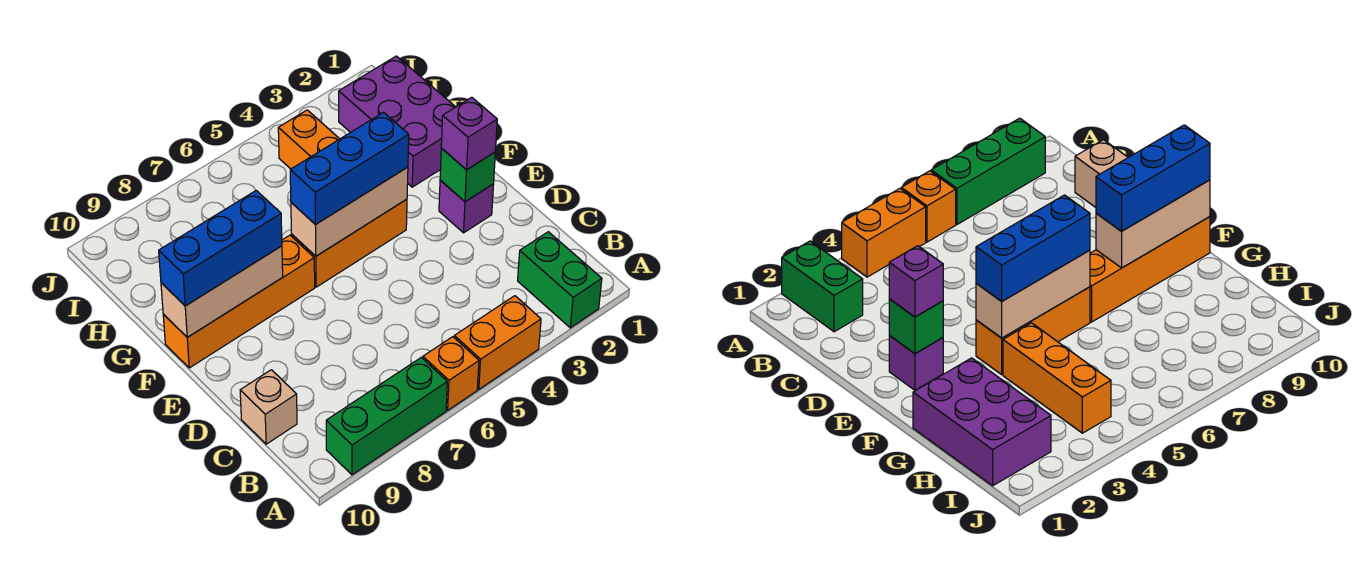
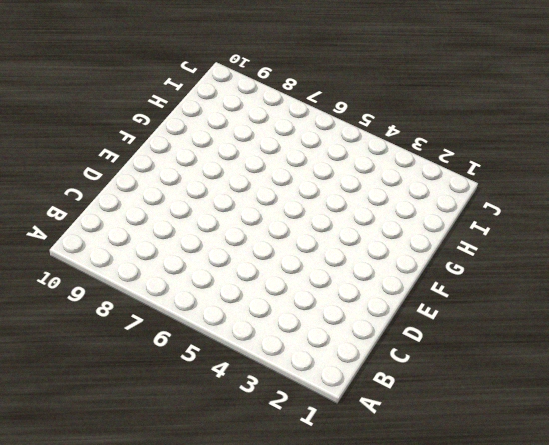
none -> green 1x2 brick [518,232,602,328]
none -> orange 1x2 brick [454,296,541,389]
none -> orange 1x1 brick [423,337,479,410]

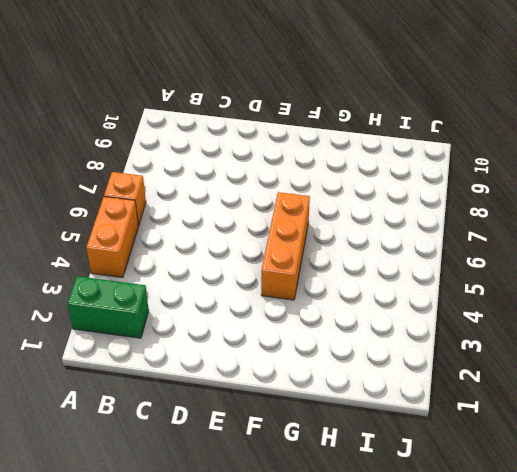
none -> green 1x3 brick [326,357,447,475]
none -> tan 1x1 brick [240,370,297,444]
none -> purple 1x1 brick [439,180,494,233]

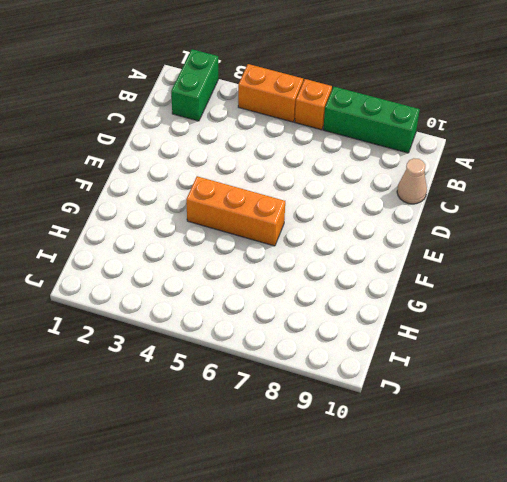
tan 1x1 cone [397,158,427,204] -> tan 1x1 brick [240,370,297,444]
none -> purple 1x1 brick [439,180,494,233]
none -> orange 1x4 brick [163,235,315,368]
none -> purple 2x3 brick [339,56,455,187]

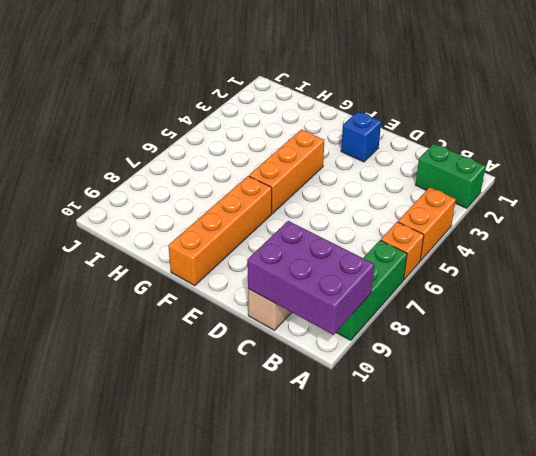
purple 2x3 brick [247,221,374,335] -> purple 2x3 brick moved to [339,56,455,187]
blue 1x1 brick [341,111,381,162] -> purple 1x1 brick [439,180,494,233]
none -> orange 1x3 brick [278,110,339,169]
none -> green 1x1 brick [440,148,495,202]
none -> tan 1x3 brick [291,167,408,256]

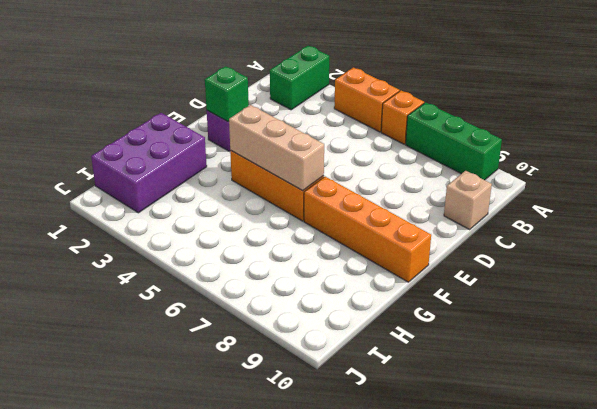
none -> orange 1x3 brick [278,110,339,169]
none -> tan 1x3 brick [161,246,283,337]
none -> purple 1x1 brick [441,97,497,170]

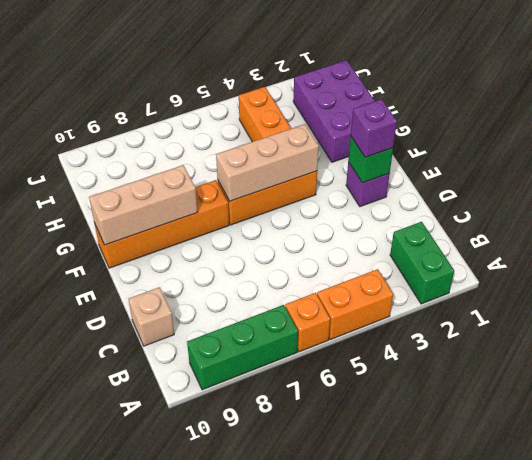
none -> blue 1x3 brick [290,112,409,225]
none -> blue 1x3 brick [159,190,282,306]

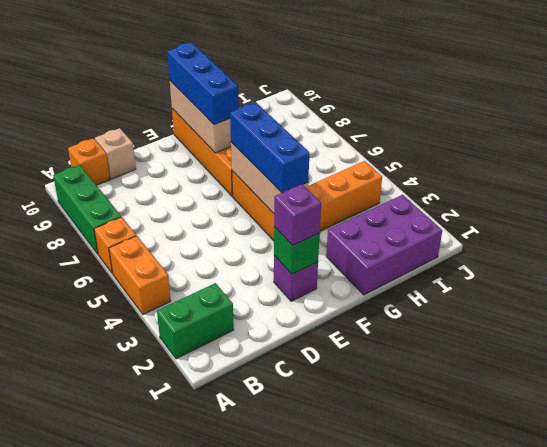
orange 1x1 brick [68,138,110,185] -> none

